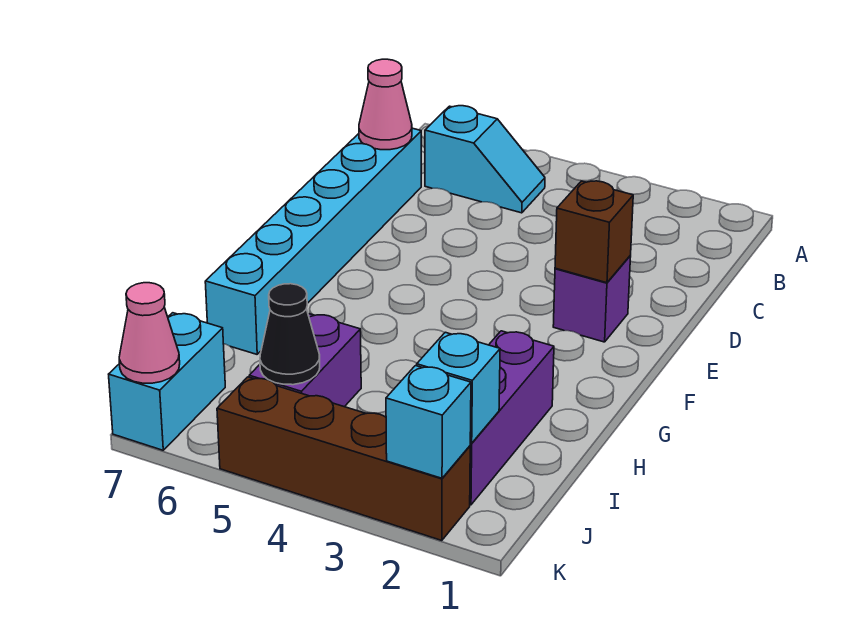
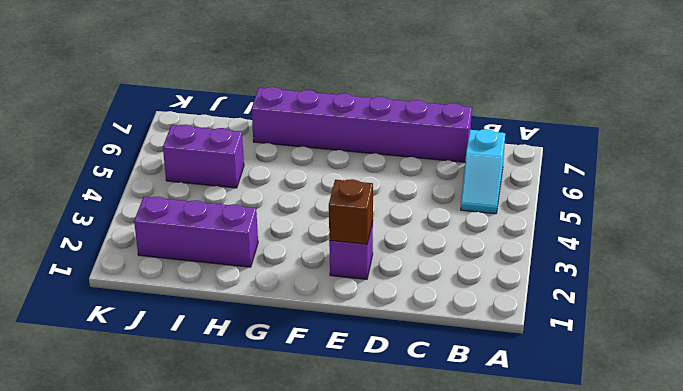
purple 1x6 brick [252,87,472,162] -> cyan 1x6 brick [205,128,421,354]
none -> cyan 1x2 brick [109,313,225,450]
none -> brown 1x4 brick [217,377,470,541]
none -> pink 1x1 cone [359,59,412,150]

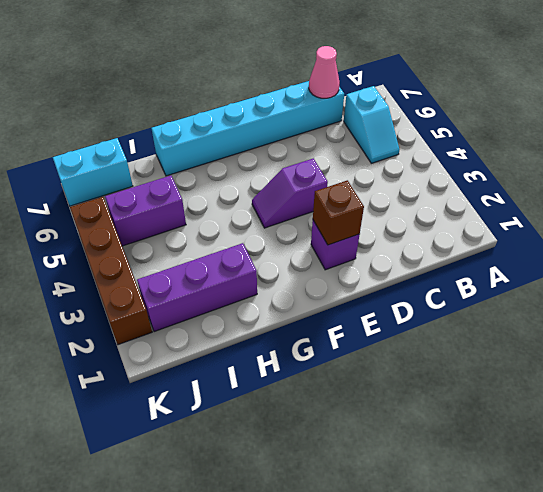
purple 1x2 slope [252,158,328,228] -> none
none -> cyan 1x1 brick [417,332,500,443]
none -> black 1x1 cone [260,284,320,385]
none -> cyan 1x1 brick [386,366,471,478]

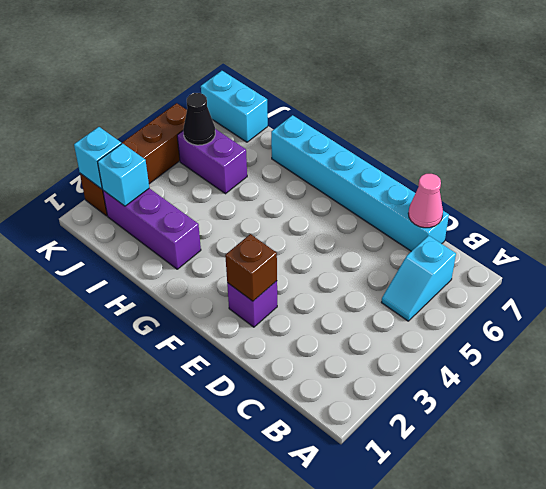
none -> pink 1x1 cone [119,283,180,383]

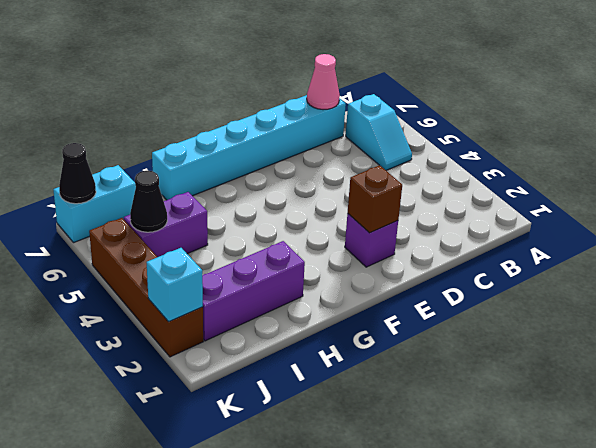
black 1x1 cone [59,143,96,204] -> pink 1x1 cone [119,283,180,383]
none -> cyan 1x1 brick [417,332,500,443]

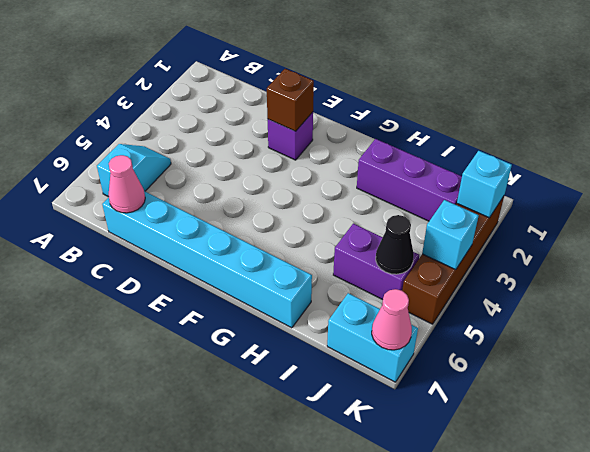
cyan 1x1 brick [422,200,479,270] -> cyan 1x1 brick moved to [417,332,500,443]

